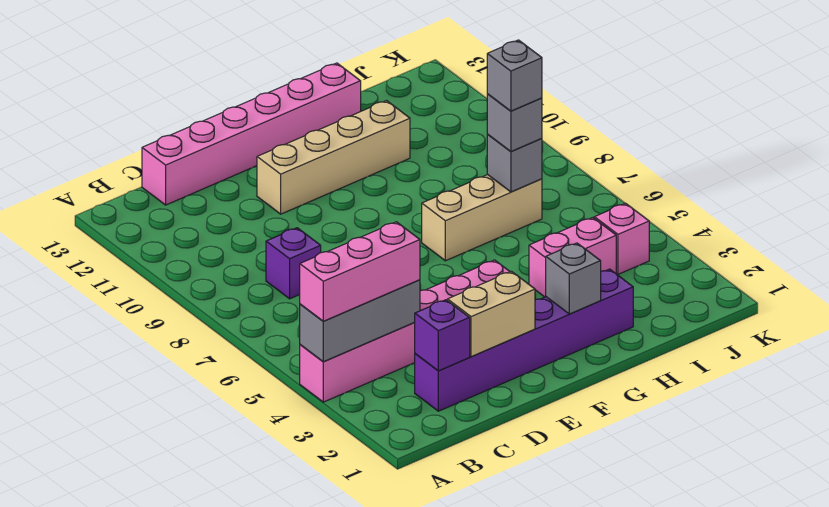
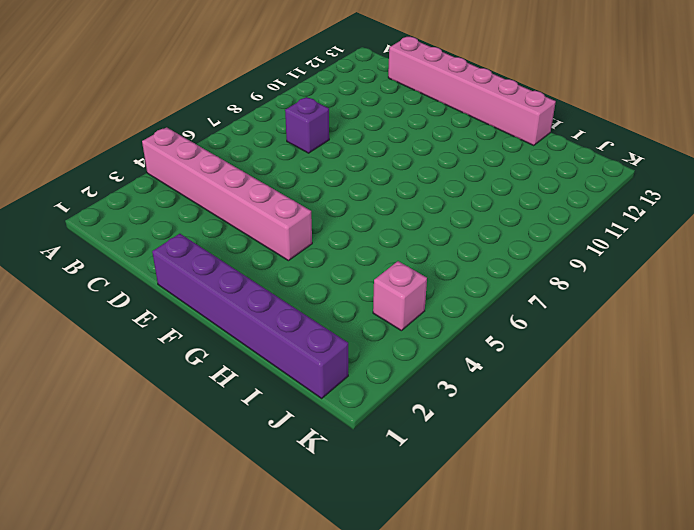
purple 1x6 brick [152,234,348,398] -> purple 1x6 brick moved to [415,269,633,411]
none -> tan 1x4 brick [257,101,410,214]
none -> tan 1x3 brick [422,175,542,261]
none -> pink 1x2 brick [529,218,616,297]

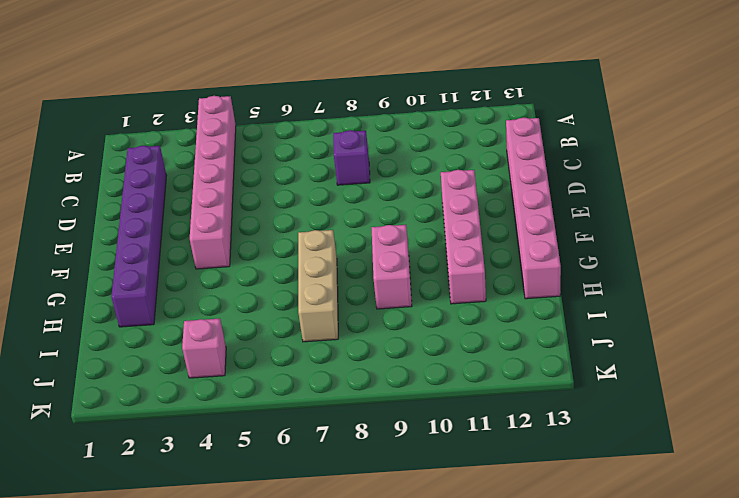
pink 1x4 brick [441,170,486,304] -> tan 1x4 brick [257,101,410,214]
pink 1x2 brick [371,225,412,309] -> pink 1x2 brick moved to [529,218,616,297]
none -> grey 1x3 brick [300,280,420,362]
none -> purple 1x1 brick [414,300,470,371]
none -> tan 1x2 brick [448,271,535,357]

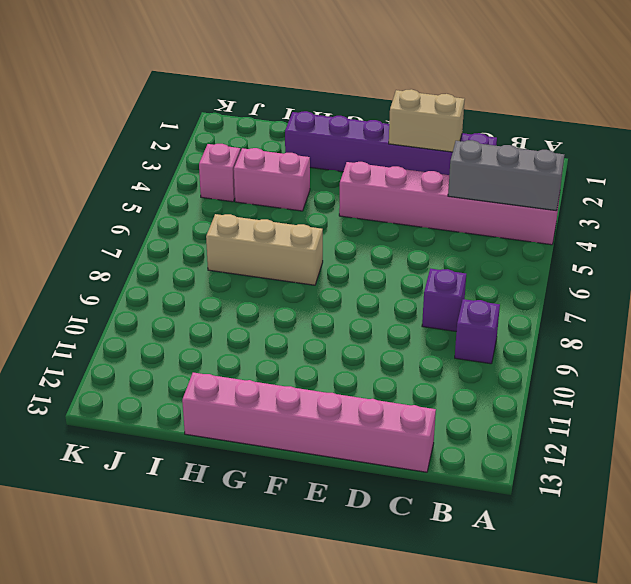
purple 1x1 brick [455,299,500,364] -> purple 1x1 brick moved to [414,300,470,371]
none -> tan 1x4 brick [257,101,410,214]
none -> grey 1x1 brick [546,243,601,314]
none -> grey 1x1 brick [487,134,542,192]

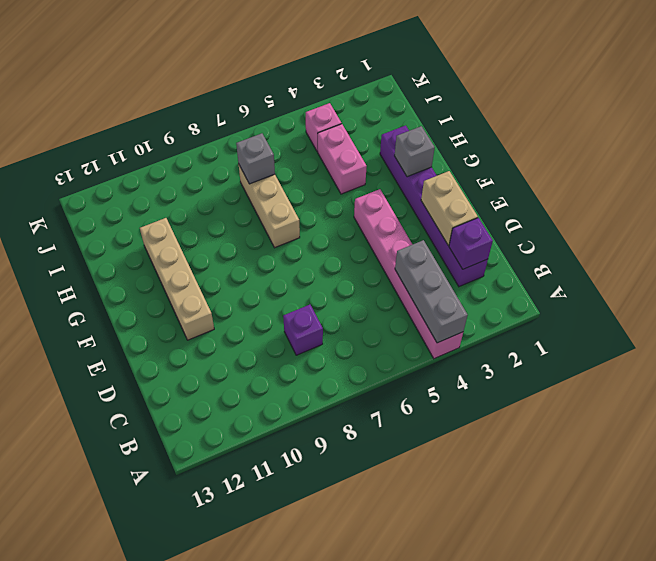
none -> pink 1x6 brick [142,63,361,205]
none -> pink 1x3 brick [300,222,420,321]
none -> grey 1x1 brick [487,94,542,151]

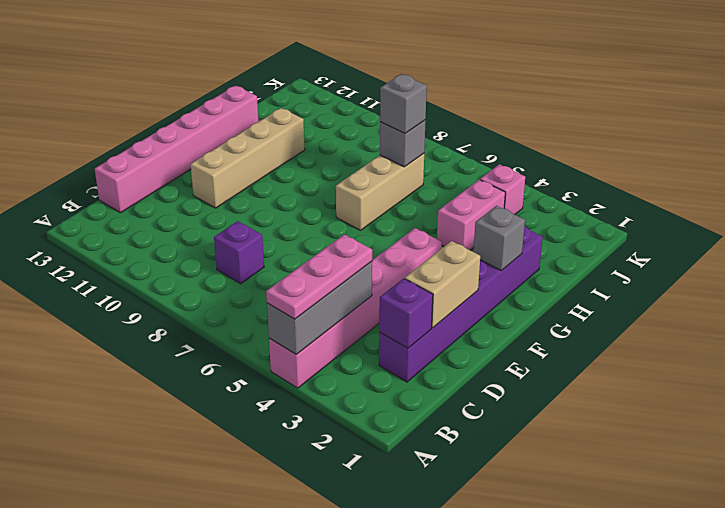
pink 1x3 plate [266,234,372,319] -> pink 1x3 brick [300,222,420,321]
none -> grey 1x1 brick [487,40,542,111]

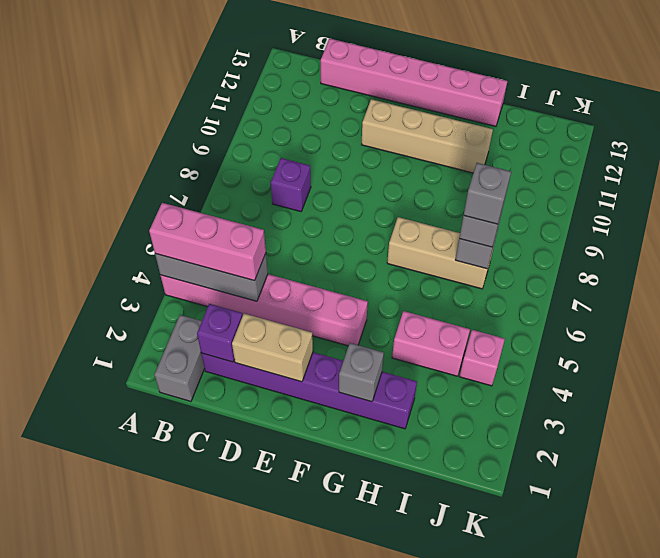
grey 1x2 brick [154,315,205,401] -> none

